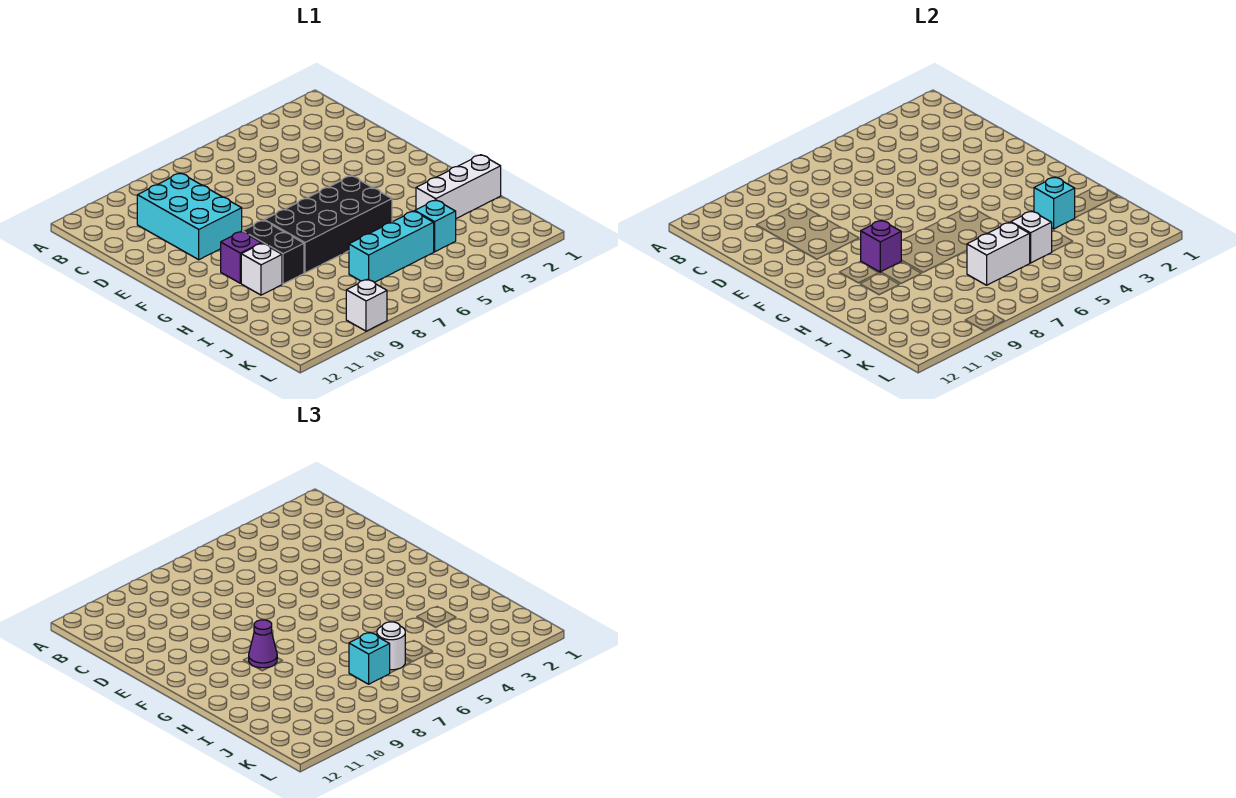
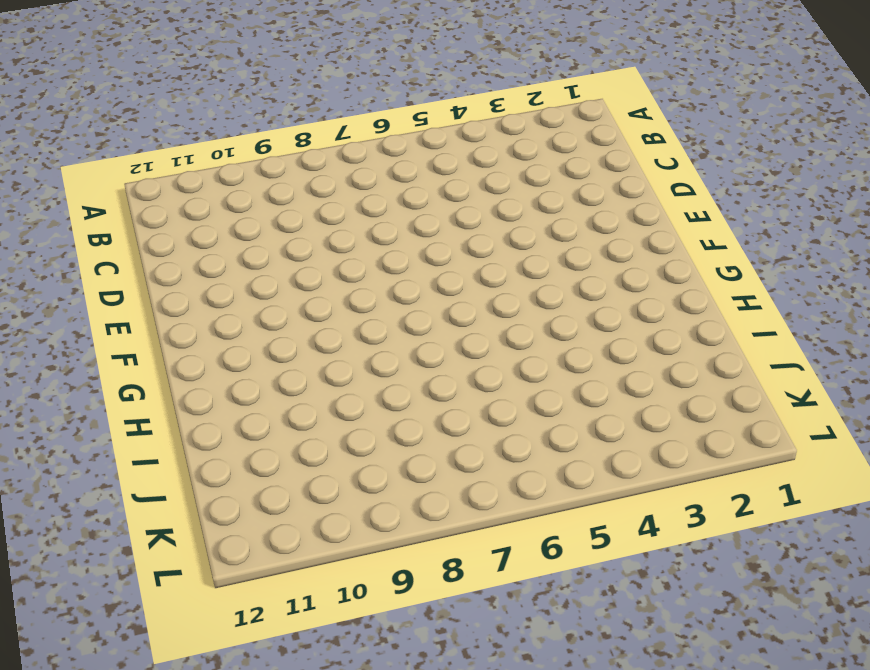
none -> cyan 2x3 brick [137,173,242,260]
none -> black 2x4 brick [264,176,392,273]
none -> black 1x2 brick [243,220,304,284]

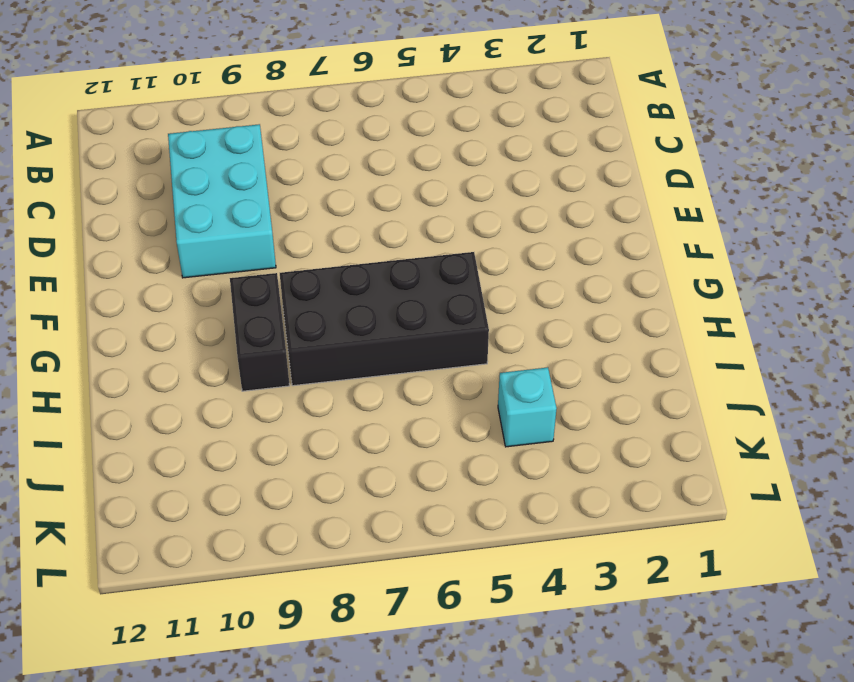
none -> purple 1x1 brick [221,231,261,283]
none -> white 1x1 brick [241,243,282,295]
none -> white 1x3 brick [416,155,501,219]

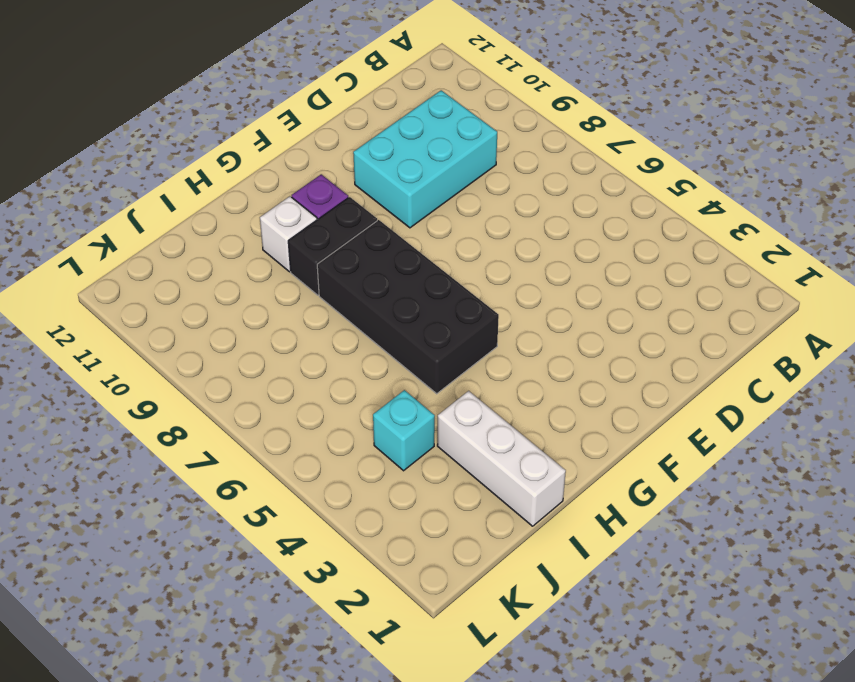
none -> cyan 1x3 brick [349,211,434,282]
none -> white 1x1 brick [346,279,387,331]
none -> purple 1x1 brick [861,220,901,272]

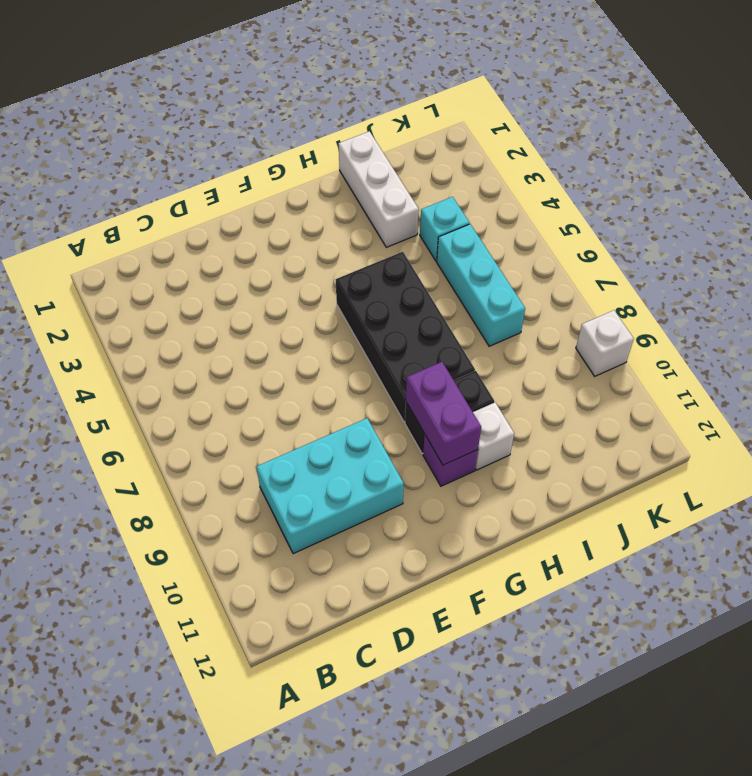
purple 1x2 brick [406,362,481,465] -> purple 1x1 brick [861,220,901,272]
none -> cyan 1x1 brick [1034,177,1075,229]
none -> white 1x1 brick [1011,211,1052,263]
none -> white 1x2 brick [967,222,1030,285]

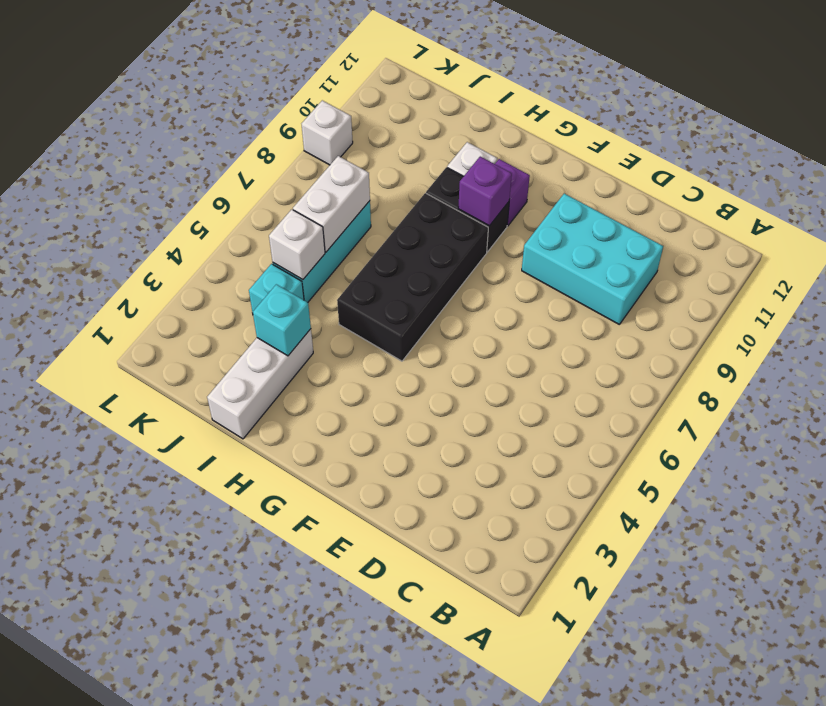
none -> purple 1x1 cone [249,620,277,668]
none -> white 1x1 round brick [377,622,405,670]
none -> cyan 1x1 brick [349,632,390,684]

